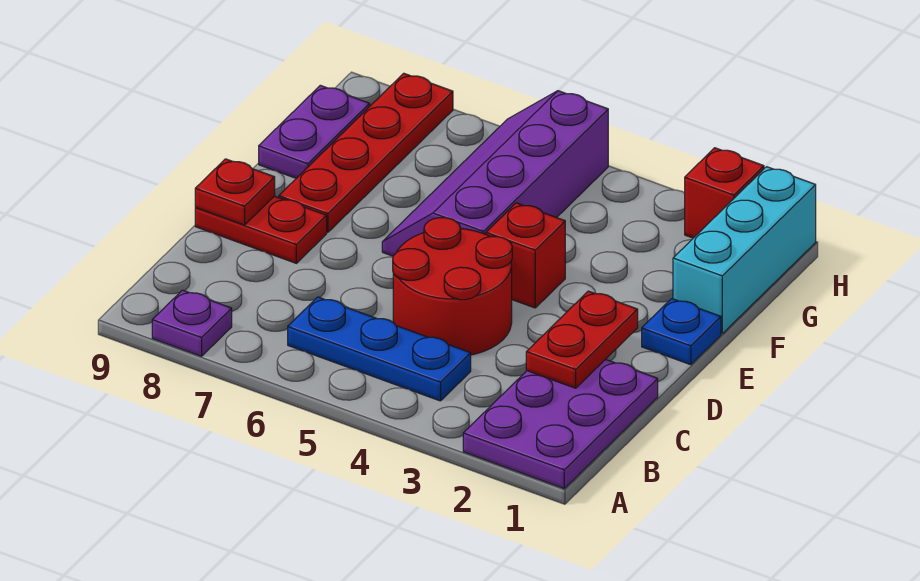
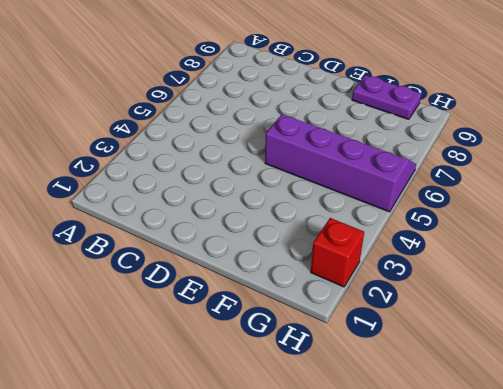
none -> purple 2x3 plate [463,359,658,488]
none -> purple 1x1 plate [152,290,232,356]
none -> blue 1x3 plate [288,297,471,401]

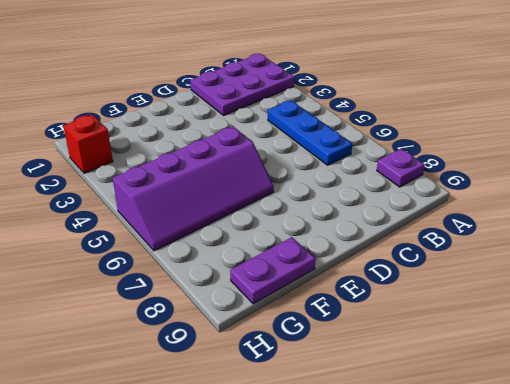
none -> red 2x2 round brick [393,218,512,355]
none -> red 1x2 plate [195,196,327,263]
none -> blue 1x1 plate [642,299,721,365]

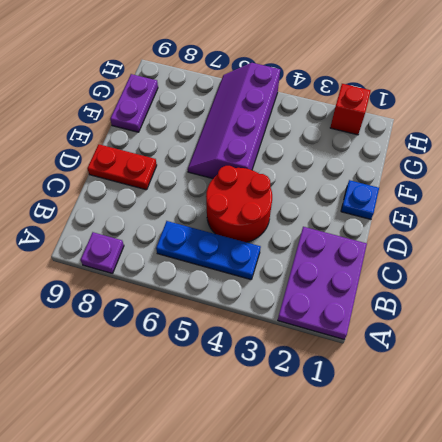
none -> red 1x1 brick [486,203,565,308]
none -> red 1x4 plate [279,73,453,232]
none -> cyan 1x3 brick [673,167,816,333]

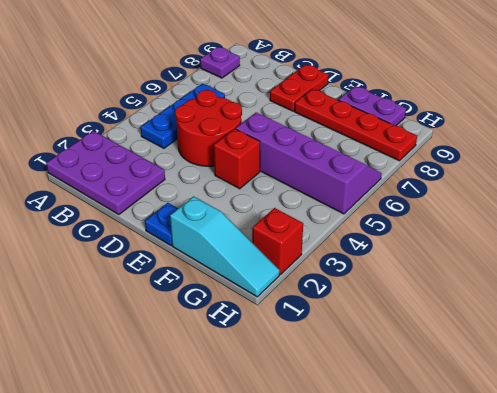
cyan 1x3 slope [170,196,280,297] -> cyan 1x3 brick [673,167,816,333]
none -> red 1x2 plate [526,291,638,388]
none -> red 1x1 plate [195,159,275,225]

